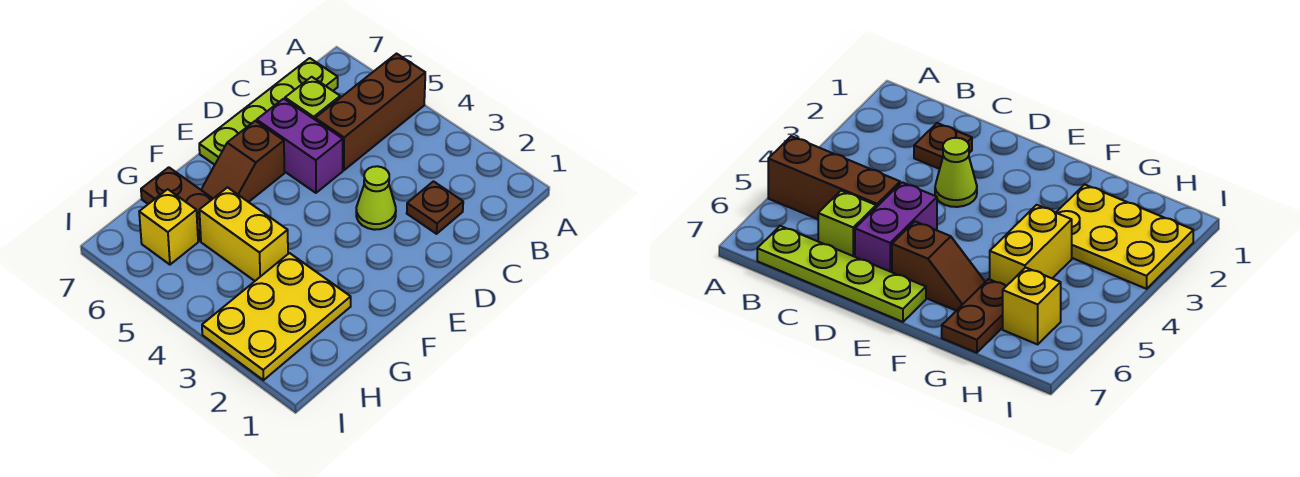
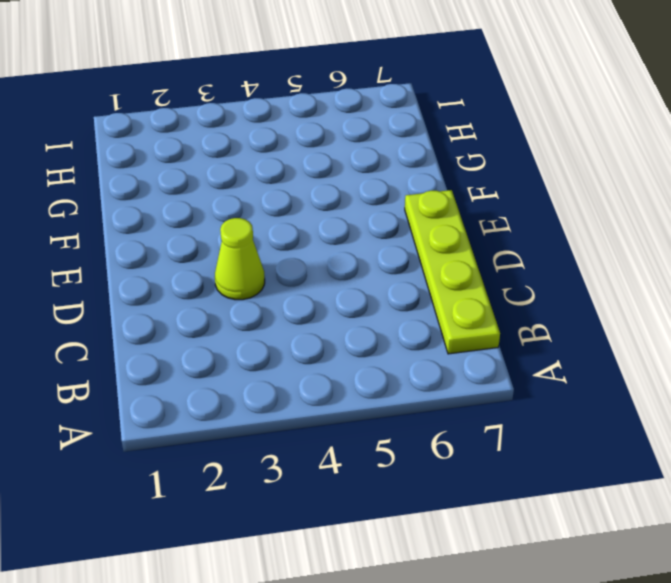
none -> brown 1x3 brick [315,54,425,170]
none -> brown 1x1 plate [407,181,463,234]

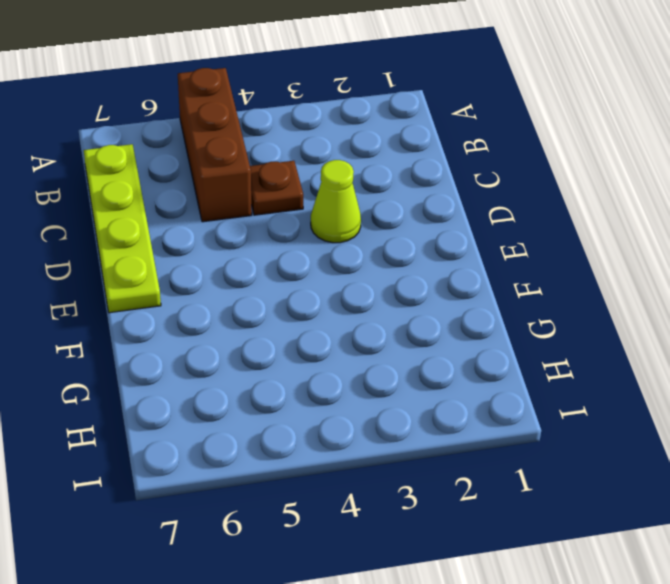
brown 1x1 plate [250,161,303,215] -> brown 1x1 plate moved to [407,181,463,234]
none -> lime 1x1 brick [285,77,340,119]
none -> purple 1x2 brick [257,99,343,193]

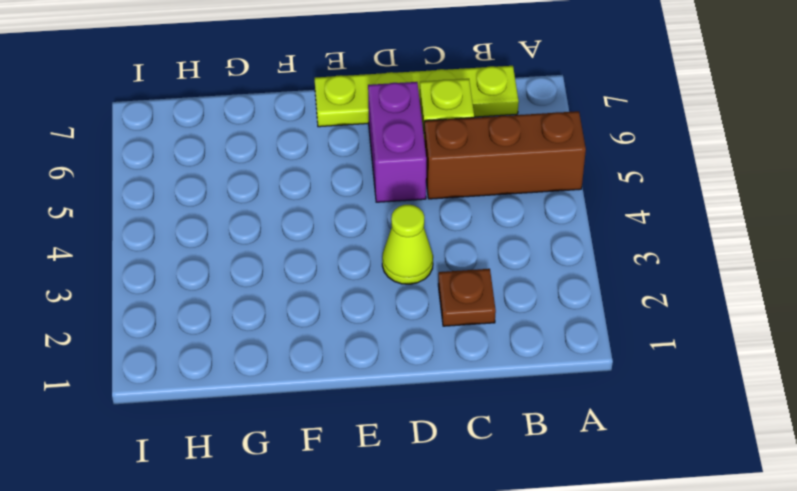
none -> brown 1x2 slope [201,121,284,202]
none -> yellow 2x3 plate [202,253,351,380]

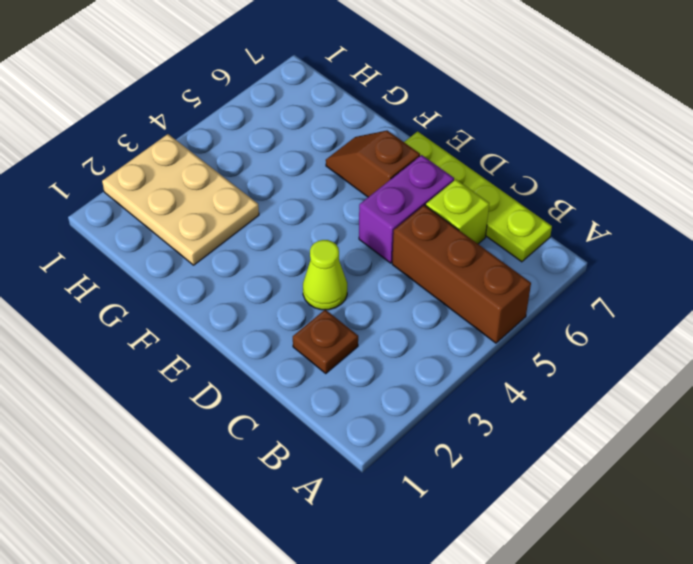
tan 2x3 plate [102,134,259,265] -> yellow 2x3 plate [202,253,351,380]
none -> yellow 1x2 brick [199,187,288,281]
none -> brown 1x2 plate [141,167,213,241]

